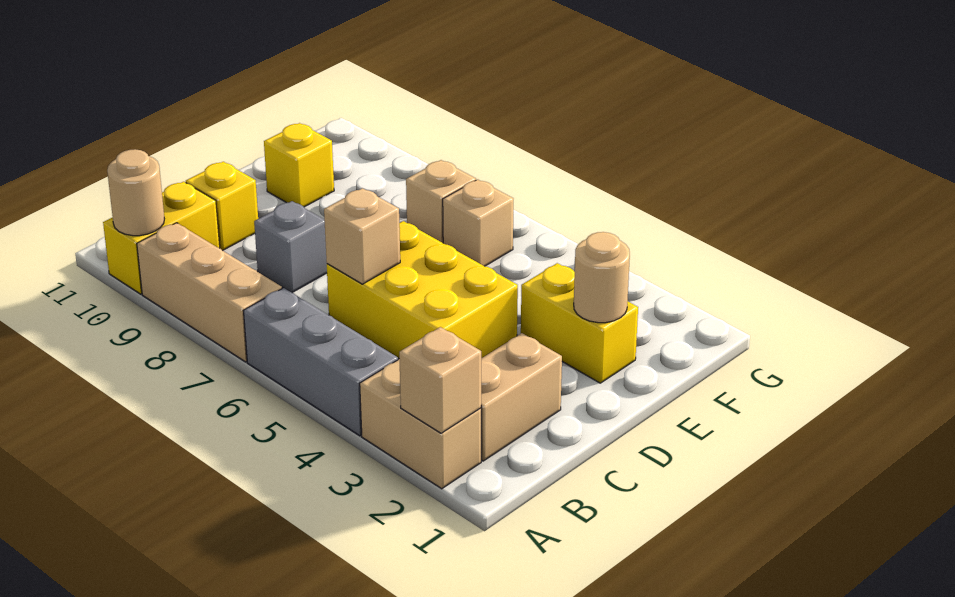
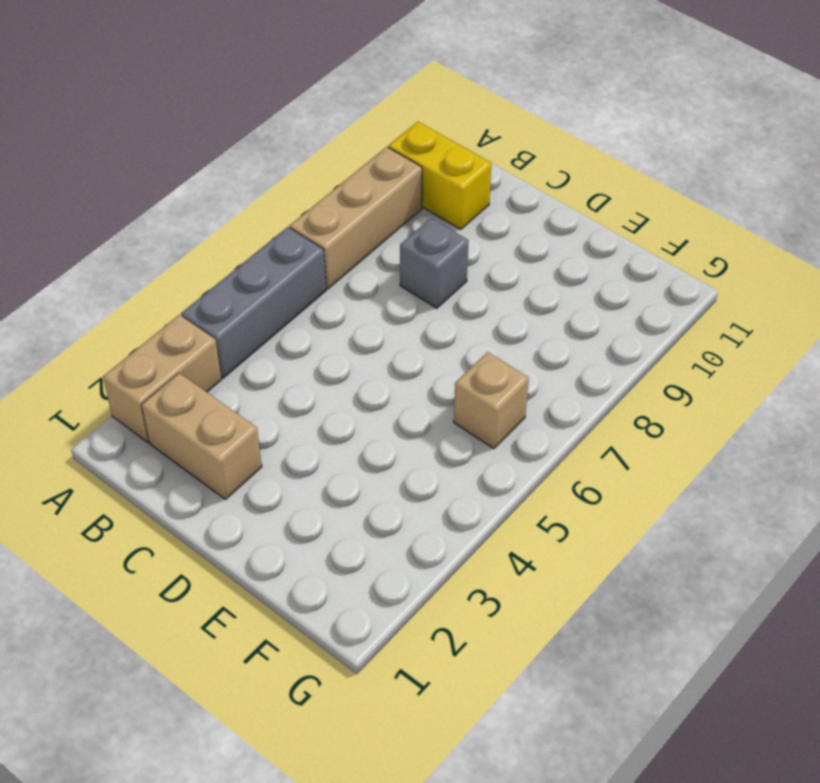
none -> yellow 2x3 brick [327,221,518,359]
none -> yellow 1x1 brick [186,162,258,251]
none -> yellow 1x2 brick [521,263,638,383]

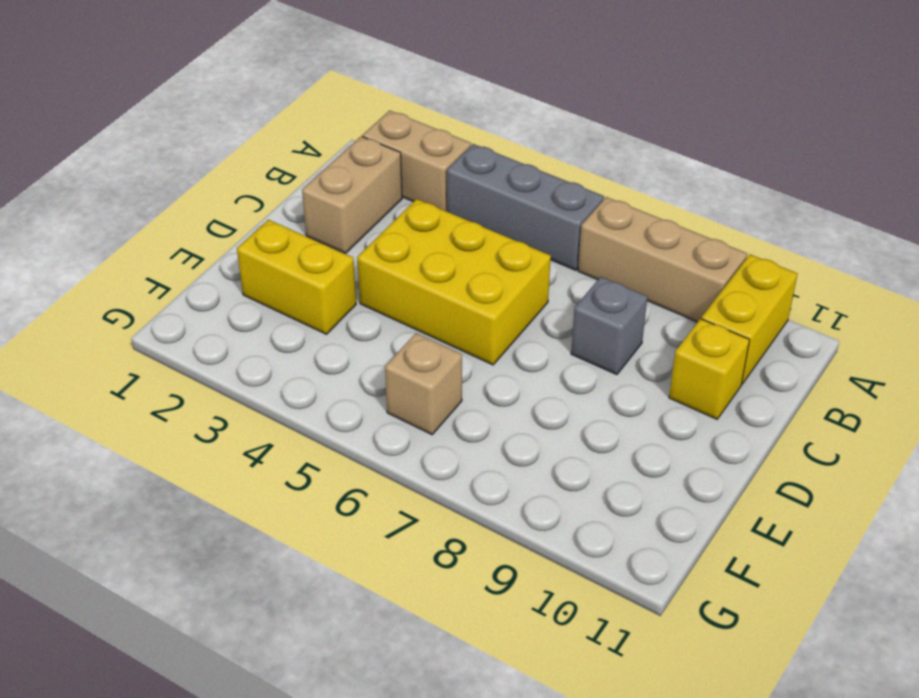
none -> yellow 1x1 brick [264,123,334,207]
none -> tan 1x1 brick [406,160,476,243]
none -> tan 1x1 brick [399,327,481,433]

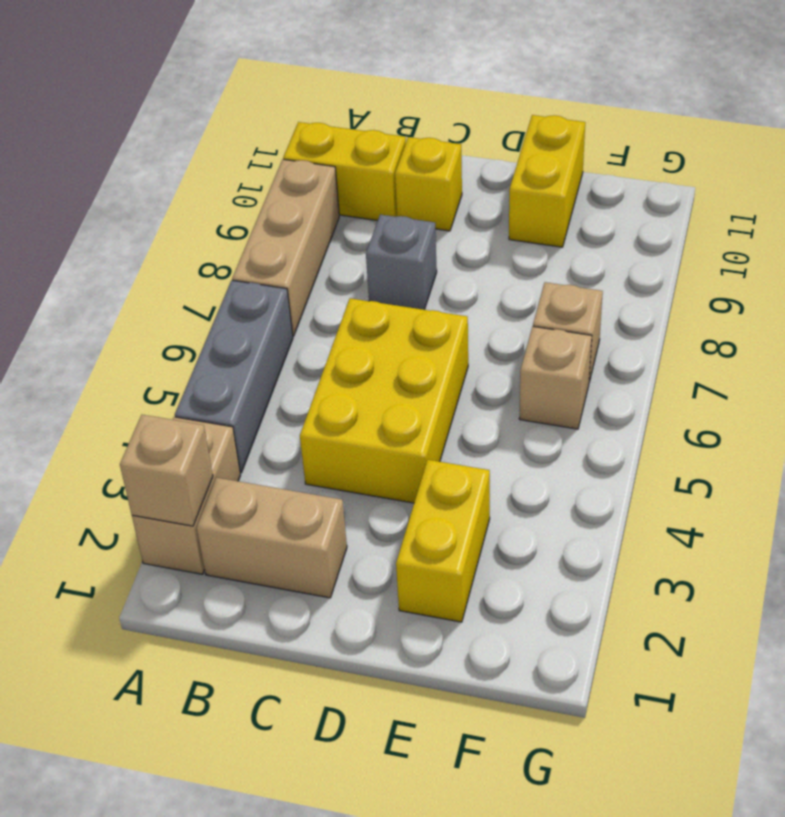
yellow 1x2 brick [509,115,585,247] -> yellow 1x1 brick [264,123,334,207]
none -> tan 1x1 round brick [107,149,164,236]
none -> tan 1x1 brick [324,188,400,284]
none -> tan 1x1 round brick [574,232,630,323]

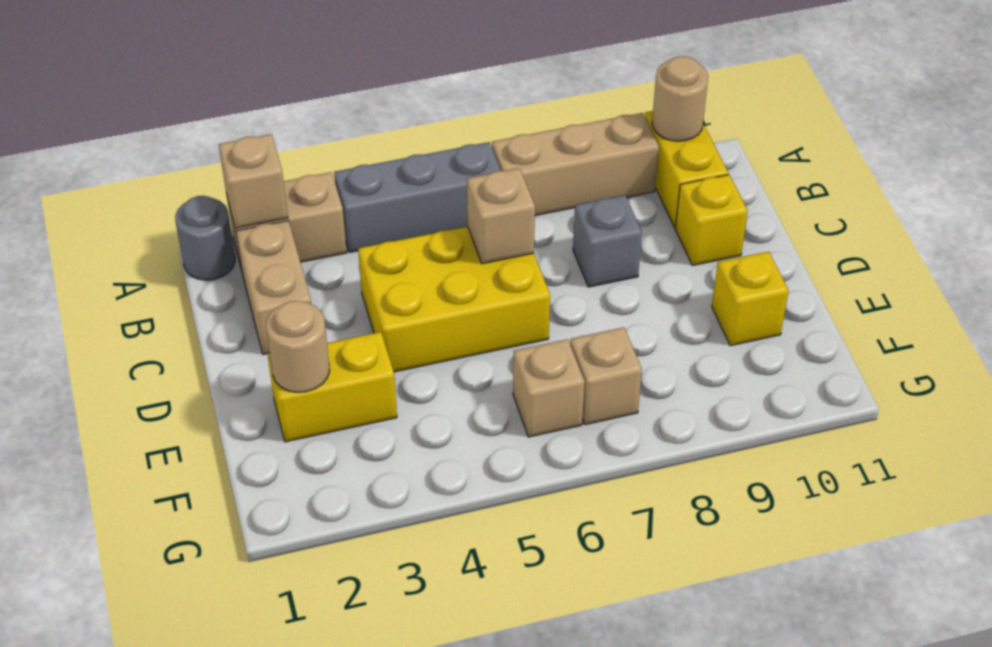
grey 1x1 round brick [175,196,235,280] -> none

